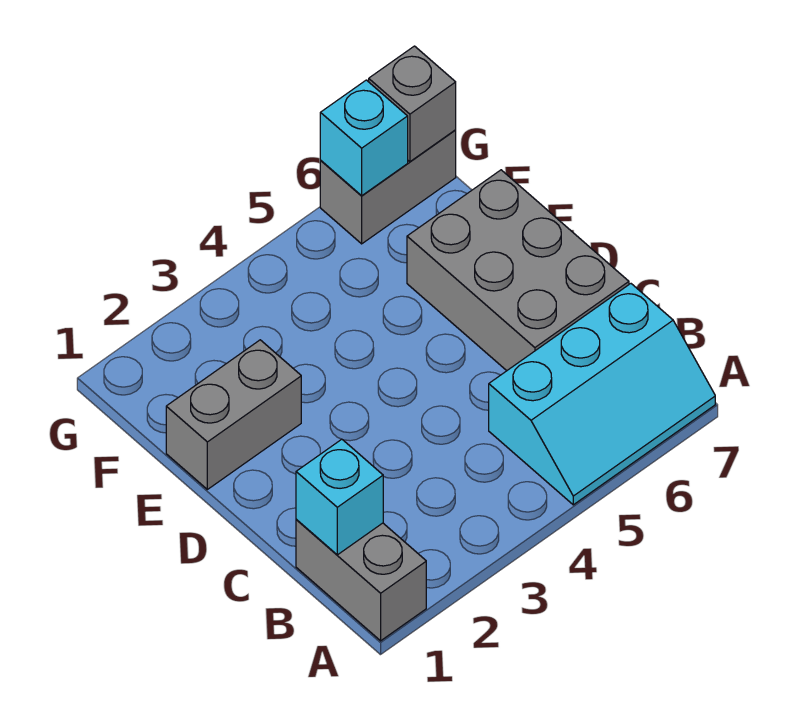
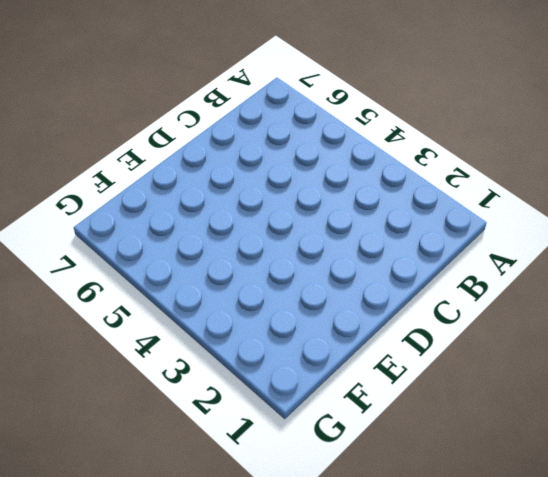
none -> grey 1x2 brick [296,519,426,641]
none -> cyan 2x3 slope [489,284,715,505]

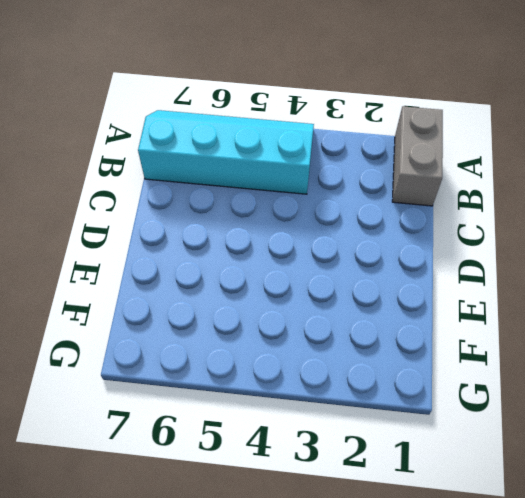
cyan 2x4 slope [138,110,314,194] -> cyan 2x3 slope [489,284,715,505]
none -> grey 2x3 brick [407,170,629,371]
none -> grey 1x2 brick [166,340,301,489]

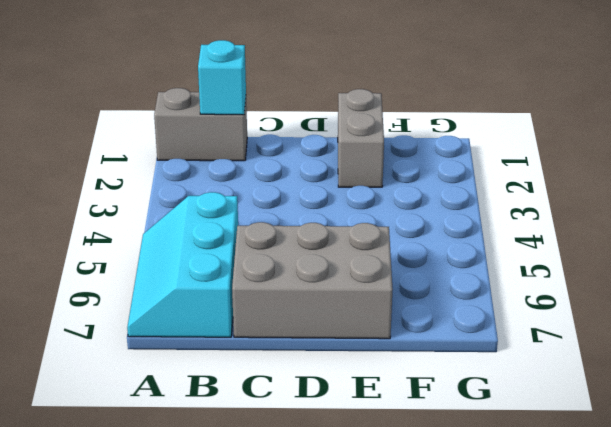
none -> grey 1x2 brick [320,130,456,244]
none -> cyan 1x1 brick [320,80,408,196]

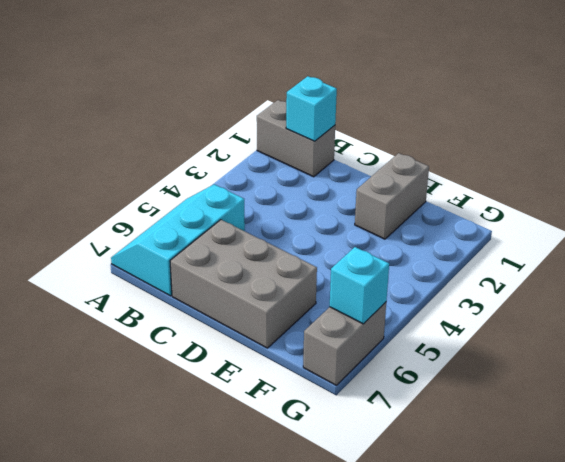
none -> grey 1x1 brick [369,46,456,162]

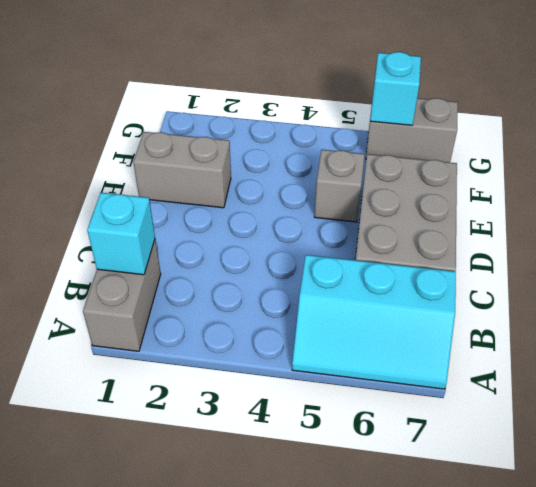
grey 1x1 brick [314,150,365,222] -> grey 1x1 brick moved to [369,46,456,162]

